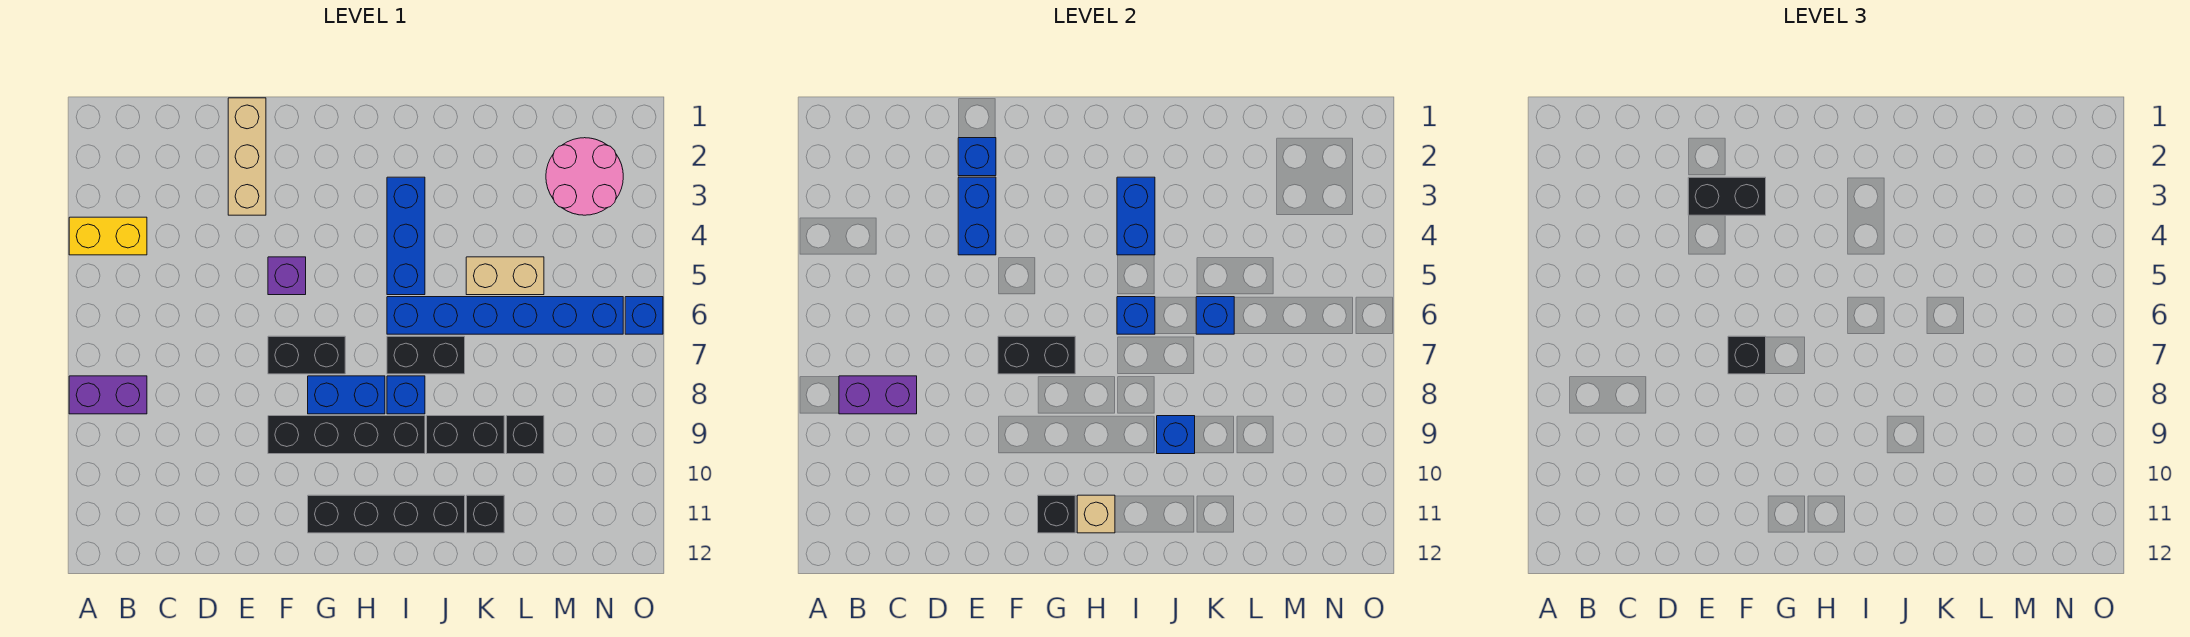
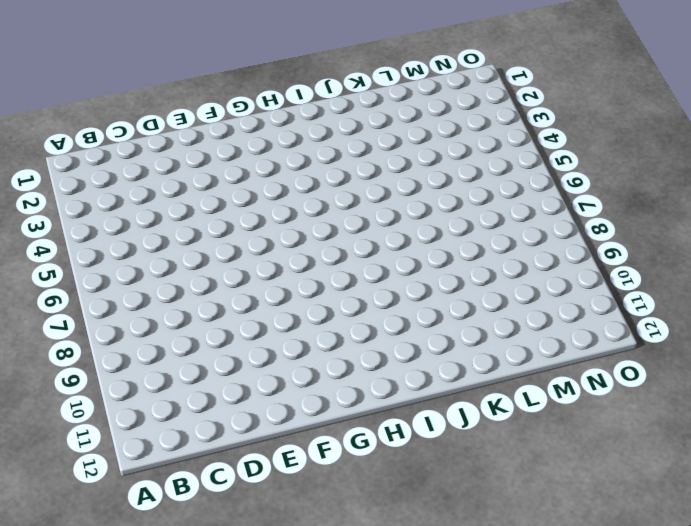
none -> yellow 1x2 brick [69,217,147,255]
none -> purple 1x2 brick [69,376,147,414]
none -> tan 1x3 brick [228,98,266,215]
none -> purple 1x1 brick [268,257,306,295]

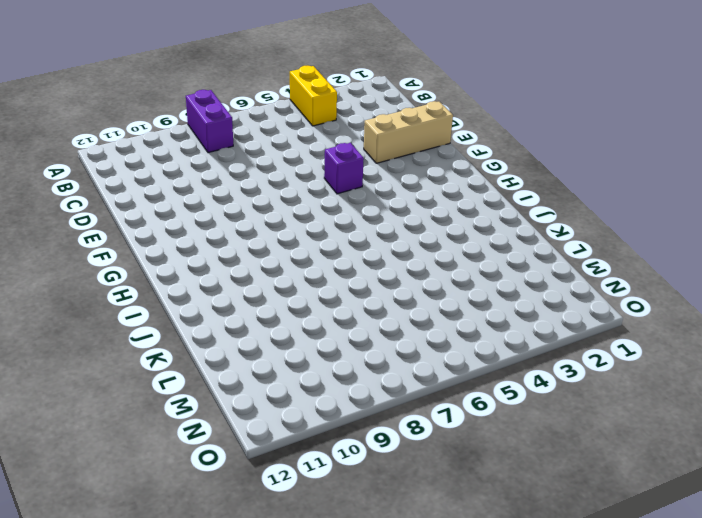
none -> black 1x2 brick [268,336,345,374]
none -> black 1x4 brick [268,416,425,454]
none -> blue 1x2 brick [308,376,385,414]
none -> black 1x4 brick [308,495,465,533]

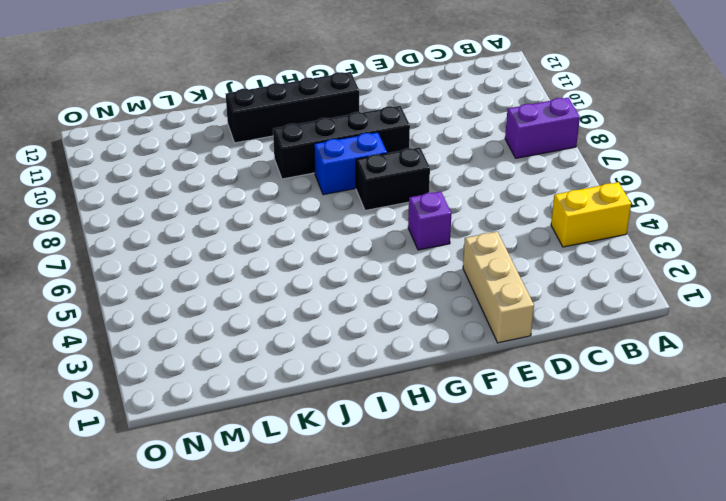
none -> blue 1x3 brick [387,177,425,295]
none -> blue 1x6 brick [387,297,623,334]
none -> black 1x2 brick [387,336,465,374]
none -> blue 1x1 brick [387,376,425,414]

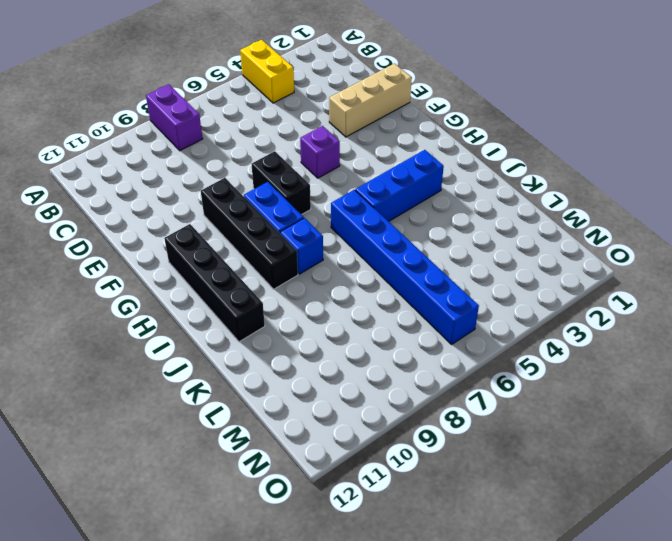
none -> black 1x2 brick [387,336,465,374]
none -> black 1x2 brick [427,416,504,454]
none -> tan 1x2 brick [466,257,544,295]
none -> black 1x1 brick [466,495,504,533]

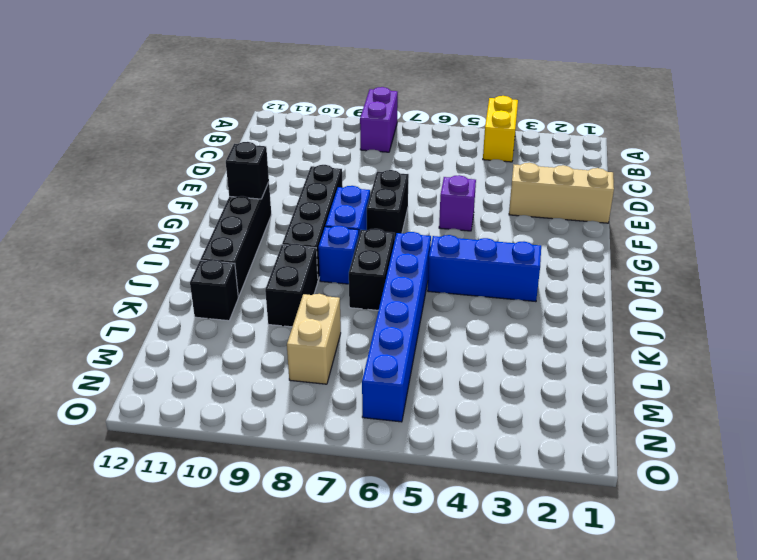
tan 1x2 brick [287,294,341,384] -> tan 1x2 brick moved to [466,257,544,295]
none -> black 1x1 brick [506,416,544,454]
none -> pink 2x2 round brick [546,138,623,215]
none -> blue 1x1 brick [625,297,663,334]
none -> purple 1x2 brick [839,376,917,414]

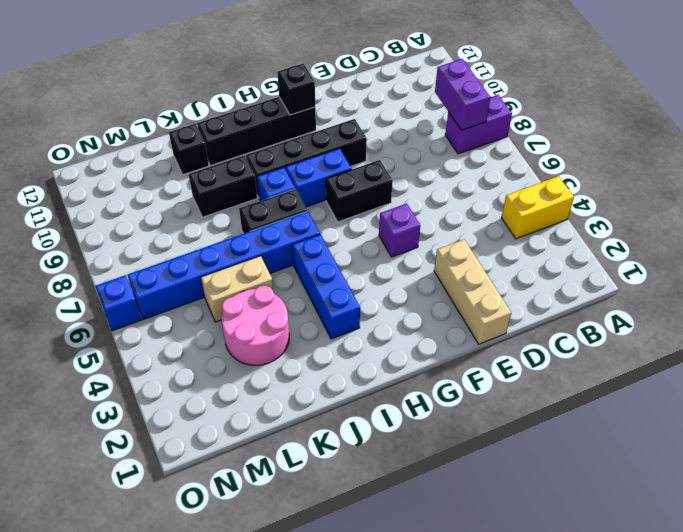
purple 1x2 brick [435,59,491,130] -> purple 1x2 brick turned to [839,376,917,414]
pink 2x2 round brick [221,286,289,365] -> pink 2x2 round brick moved to [546,138,623,215]
none -> black 1x1 brick [506,416,544,454]
none -> blue 1x1 brick [958,138,996,176]
none -> blue 1x2 brick [958,177,996,255]
none -> black 1x2 brick [998,336,1075,374]

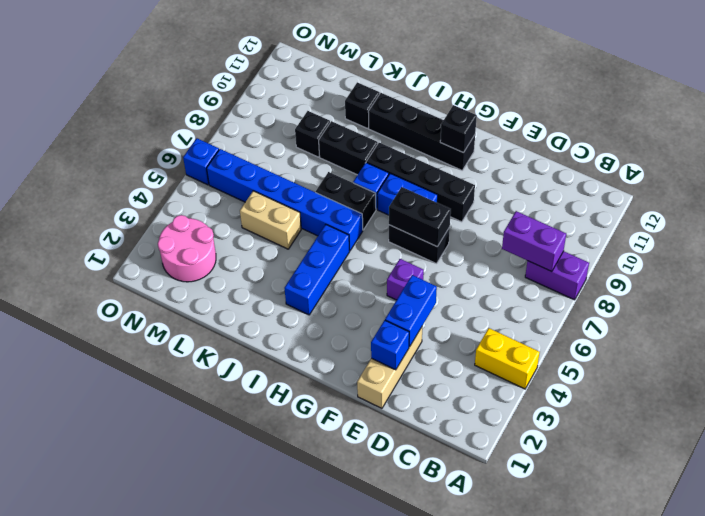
none -> tan 1x1 brick [1077,495,1115,533]
none -> blue 1x2 brick [1117,177,1155,255]
none -> blue 1x1 brick [1117,297,1155,334]
none -> blue 1x1 brick [1157,416,1195,454]

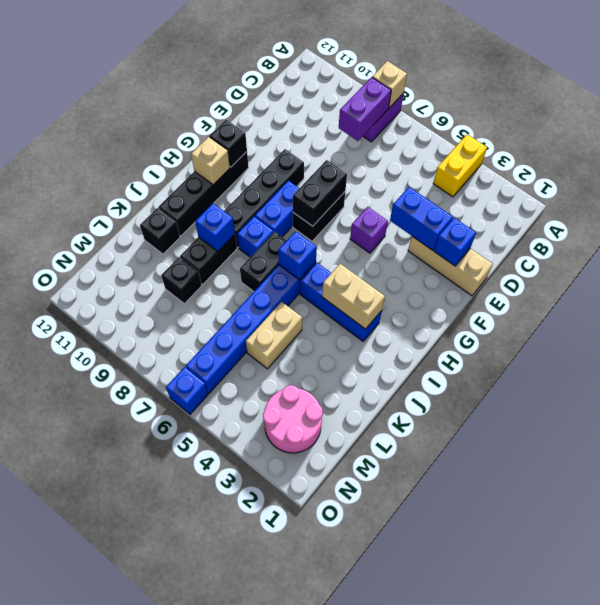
tan 1x1 brick [372,61,407,108] -> none
tan 1x2 brick [322,264,385,329] -> blue 1x2 brick [1117,177,1155,255]
none -> blue 1x1 brick [1196,297,1234,334]
none -> black 1x2 brick [1688,177,1766,215]
none -> black 1x1 brick [1728,336,1766,374]

